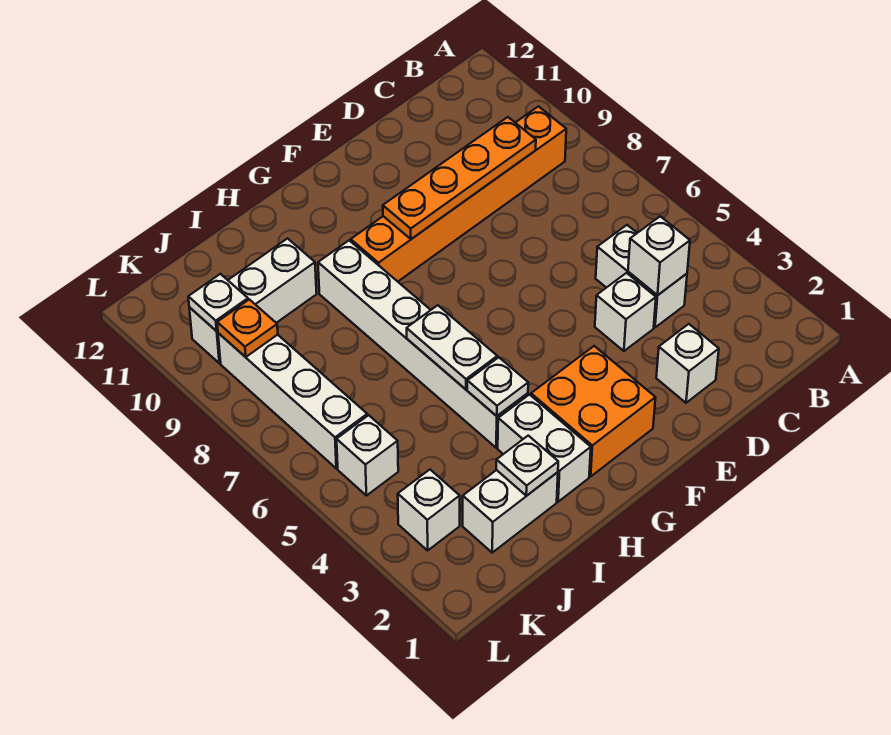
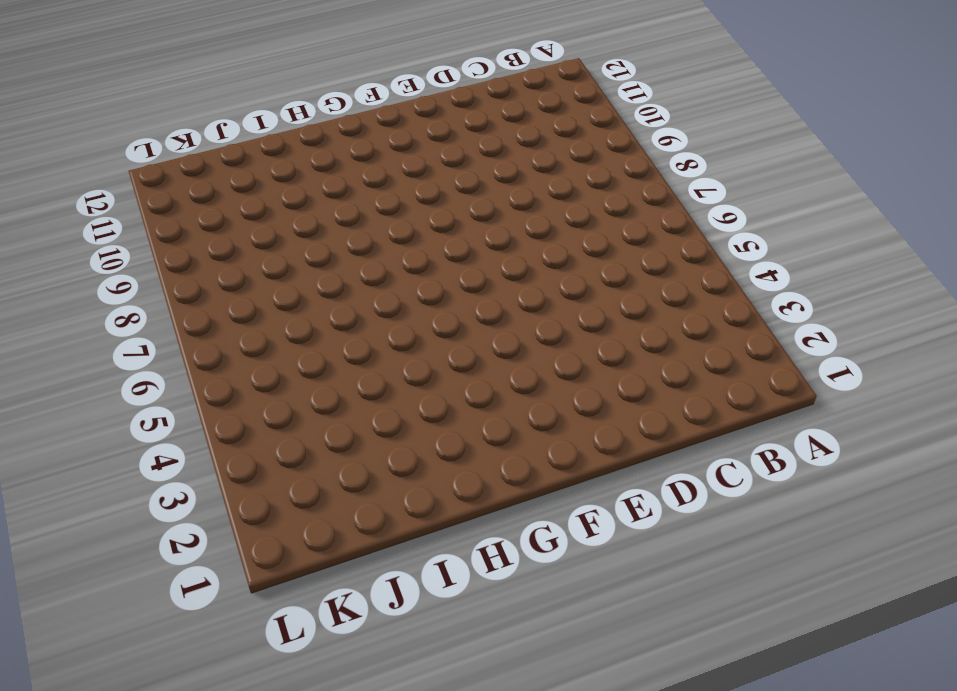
none -> orange 1x6 brick [351,106,566,282]
none -> white 1x2 brick [596,225,687,327]
none -> white 1x1 brick [656,324,719,403]

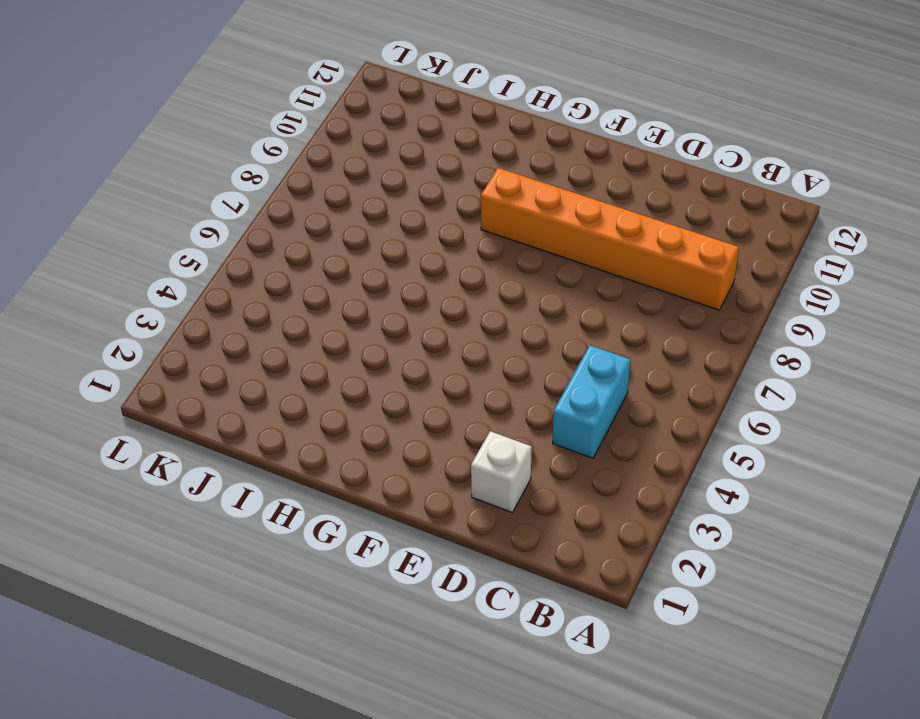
cyan 1x2 brick [553,345,630,458] -> white 1x2 brick [596,225,687,327]
none -> white 1x1 brick [595,273,656,351]
none -> orange 2x2 brick [531,346,656,476]
none -> white 1x2 brick [498,395,591,502]

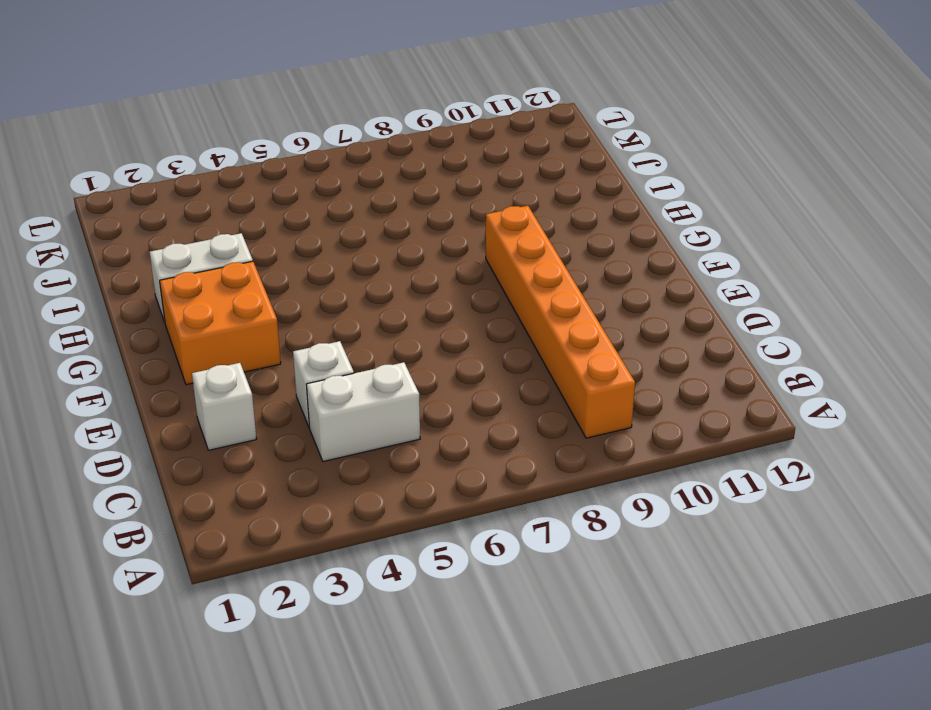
none -> white 1x6 brick [318,241,528,448]
none -> white 1x2 brick [463,470,558,553]
none -> white 1x3 brick [189,239,317,363]

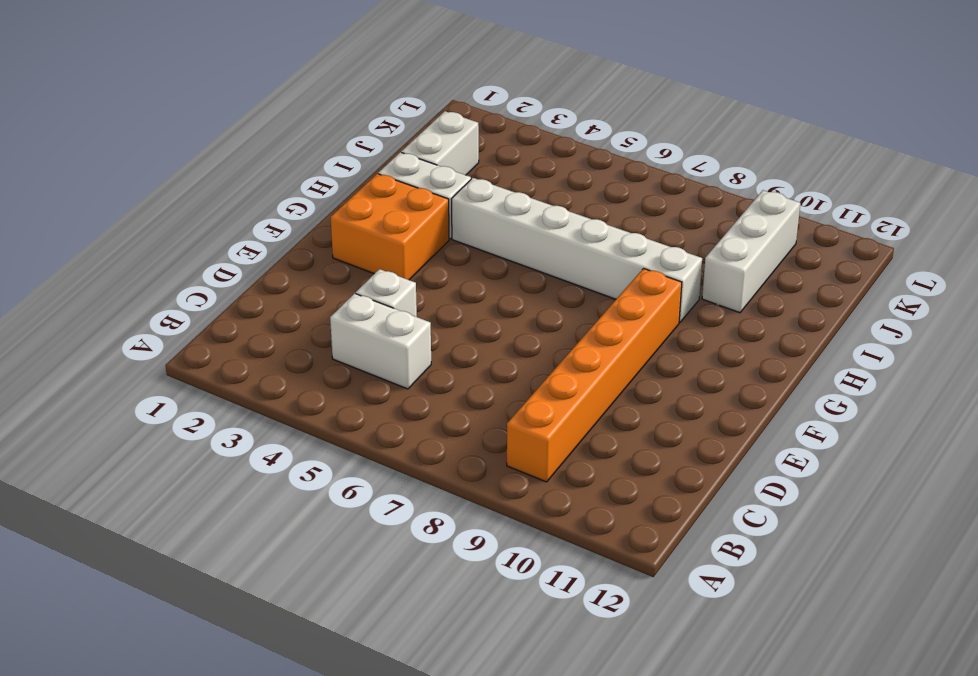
none -> white 1x1 brick [656,324,719,403]
none -> white 1x1 brick [398,470,460,550]
none -> white 1x1 brick [337,415,398,496]

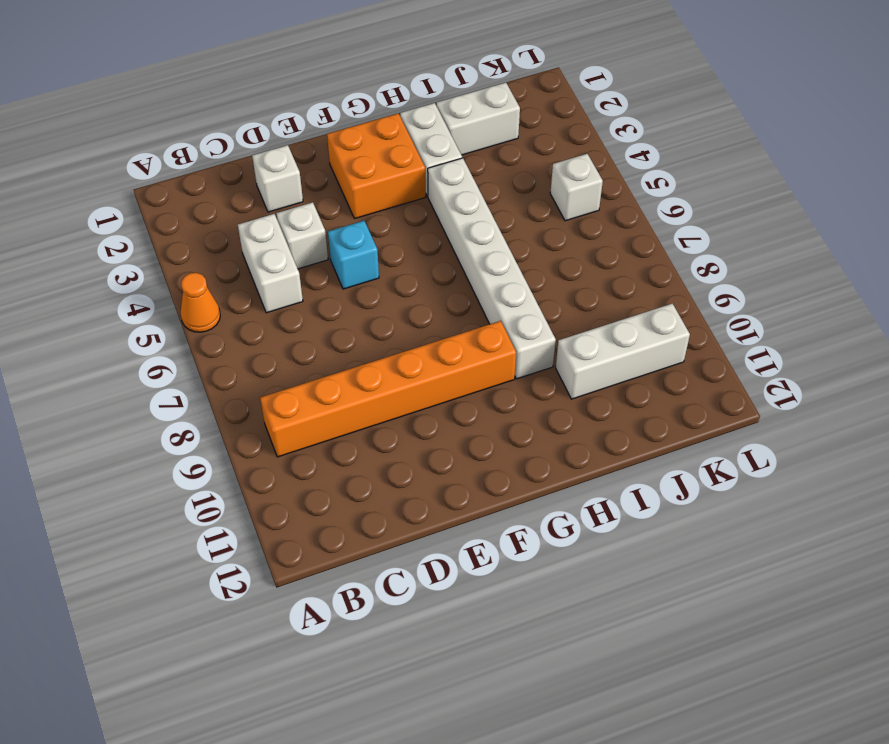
orange 1x1 cone [180,273,220,332] -> none
cyan 1x1 brick [328,221,379,289] -> none
none -> white 1x1 brick [398,470,460,550]
none -> white 1x4 brick [218,333,367,468]
none -> white 1x1 brick [628,216,690,295]

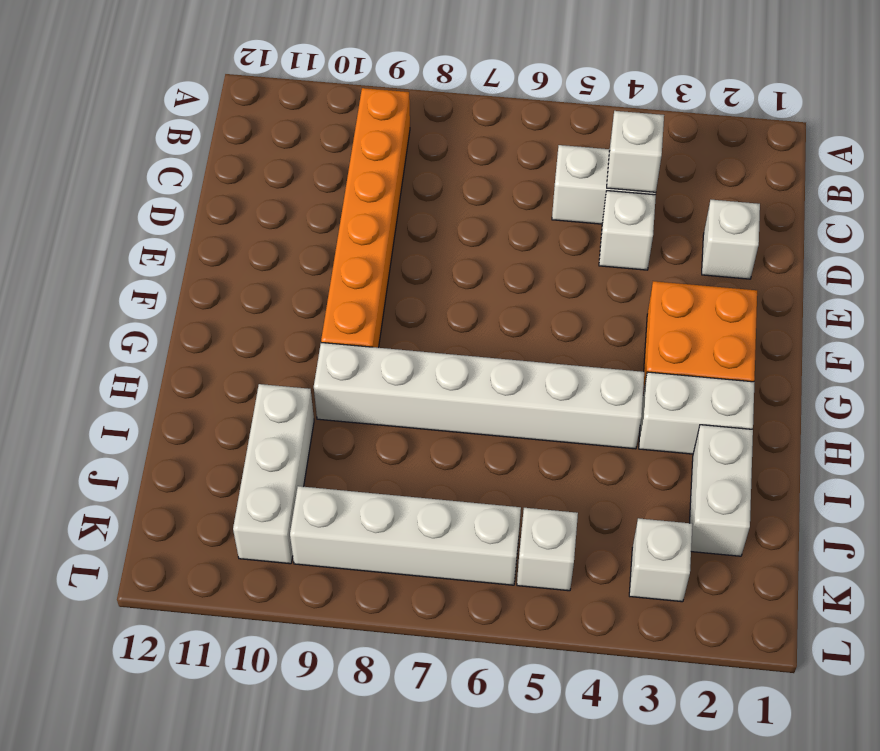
none -> orange 1x4 plate [383,117,536,239]
none -> white 1x1 plate [467,357,528,416]
none -> white 1x2 plate [407,305,497,389]

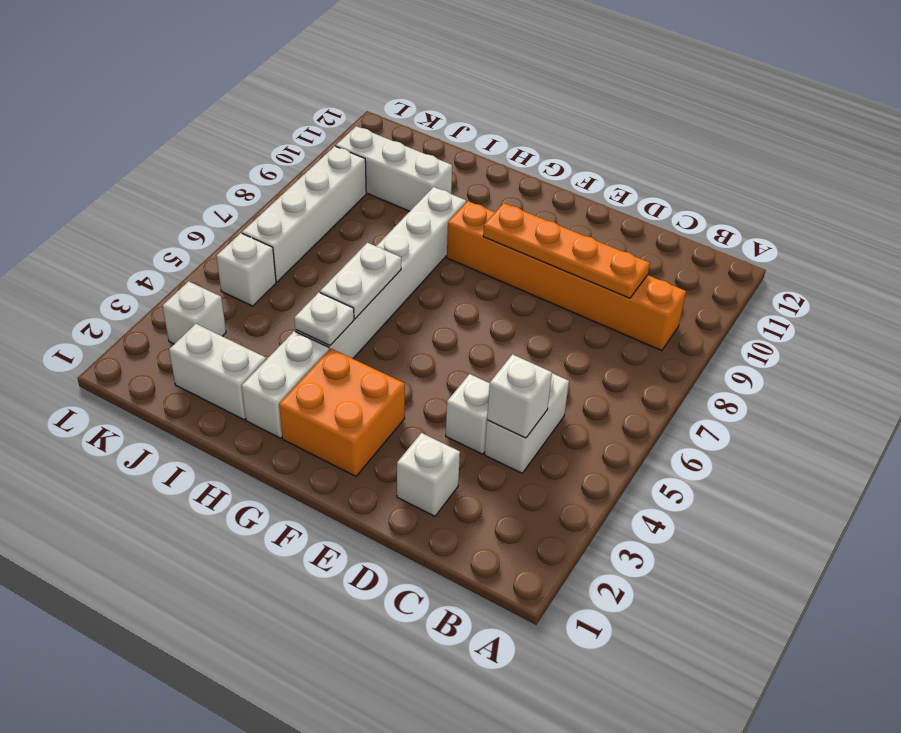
none -> white 1x1 plate [496,436,558,496]
none -> orange 1x1 plate [217,299,278,357]
none -> white 1x1 plate [188,274,248,331]

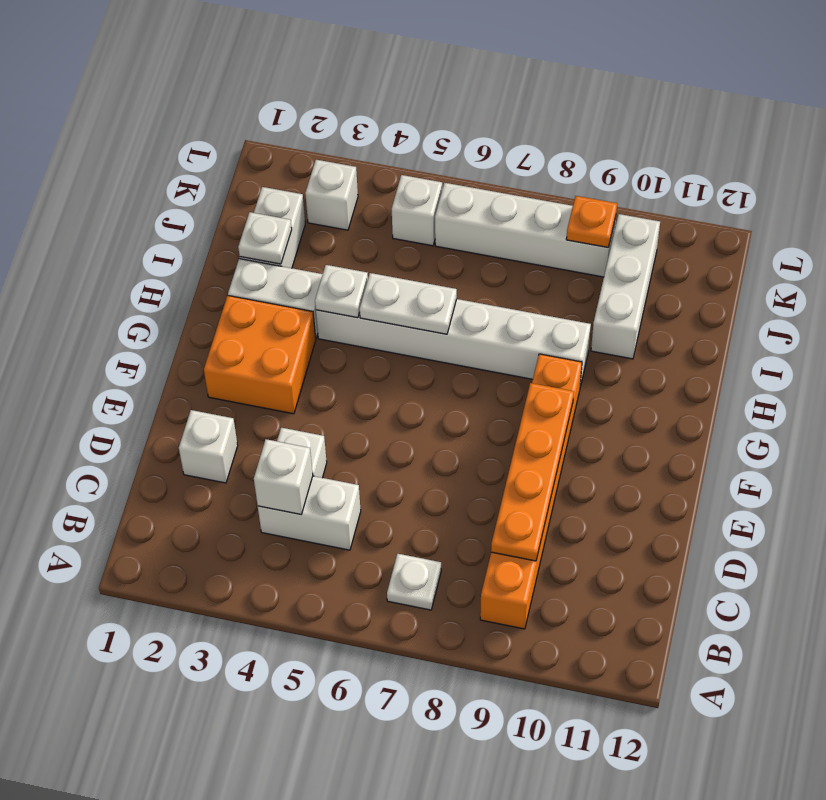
white 1x1 plate [387,554,441,610] -> white 1x1 plate moved to [188,274,248,331]

